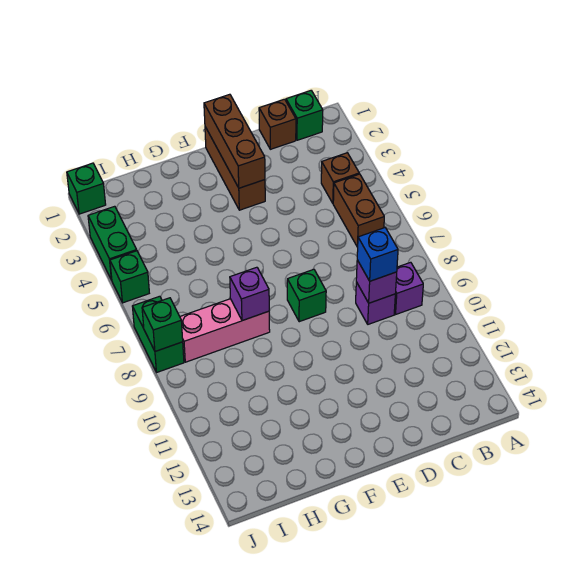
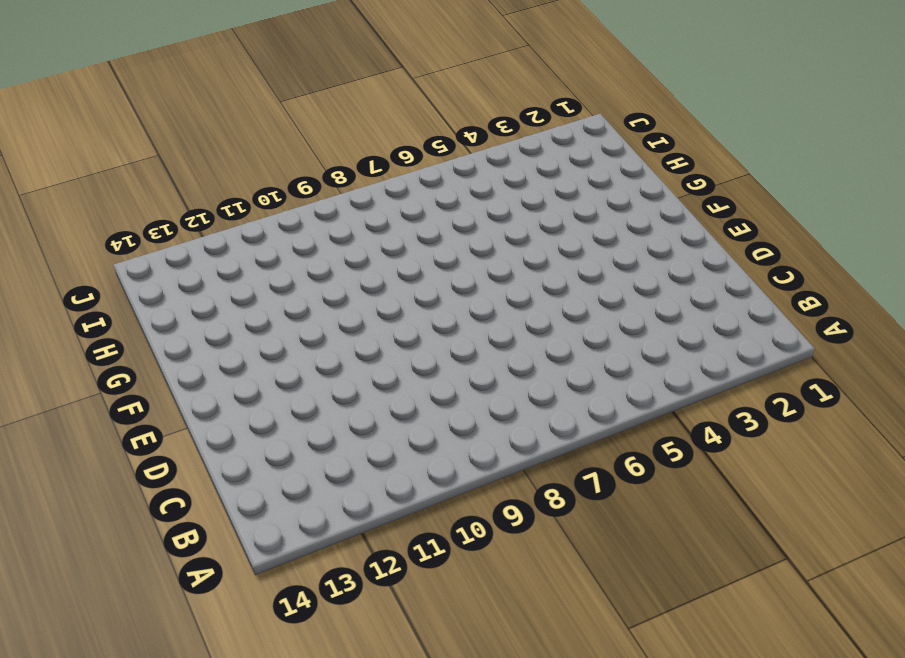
none -> green 1x1 brick [286,91,323,140]
none -> brown 1x1 brick [321,153,359,203]
none -> brown 1x2 brick [333,174,384,247]

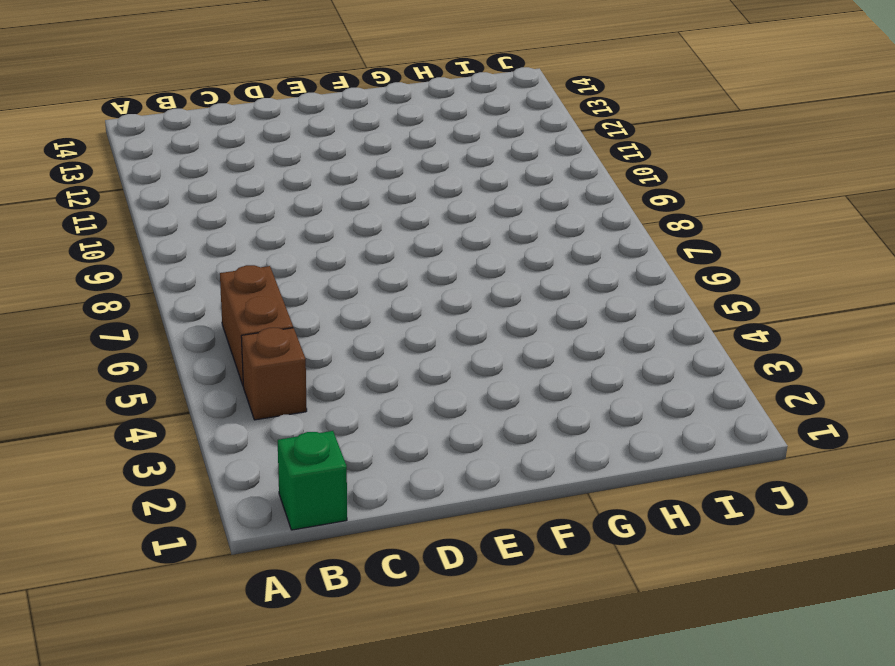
none -> purple 1x1 brick [394,262,423,314]
none -> brown 1x1 brick [259,99,296,149]
none -> purple 1x1 brick [356,282,395,324]

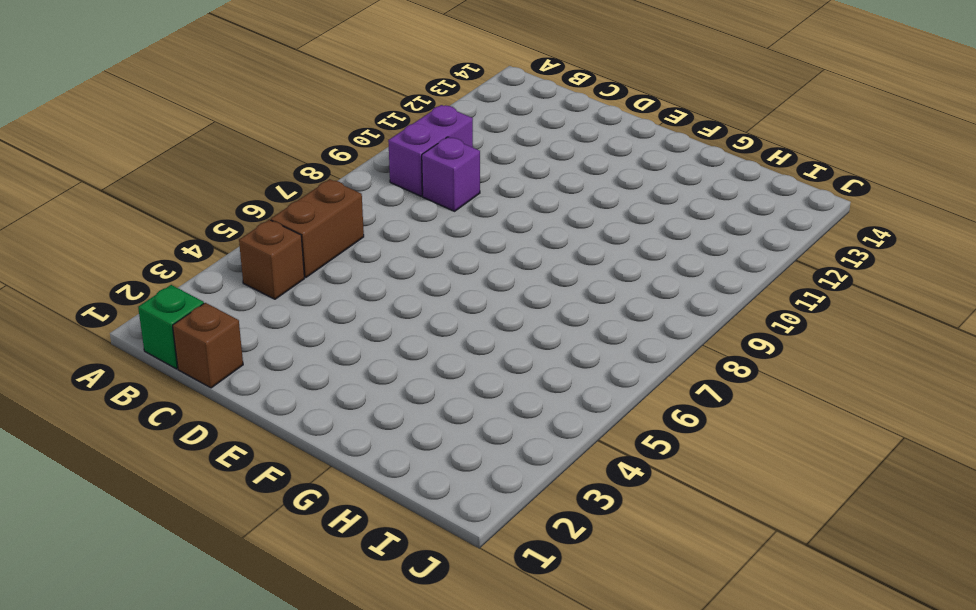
purple 1x2 brick [388,105,473,196] -> purple 1x1 brick [394,262,423,314]
none -> brown 1x3 brick [205,127,265,210]
none -> green 1x1 brick [287,269,326,322]
none -> pink 1x3 brick [180,299,270,362]

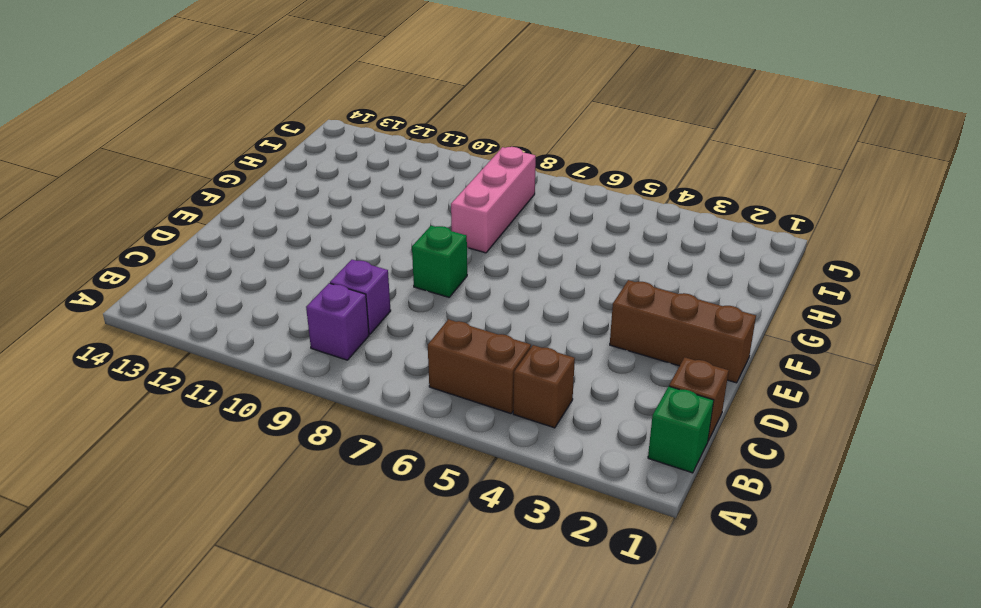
none -> green 1x1 brick [67,163,106,214]
none -> green 1x2 brick [88,206,137,280]
none -> green 1x1 brick [110,251,149,303]

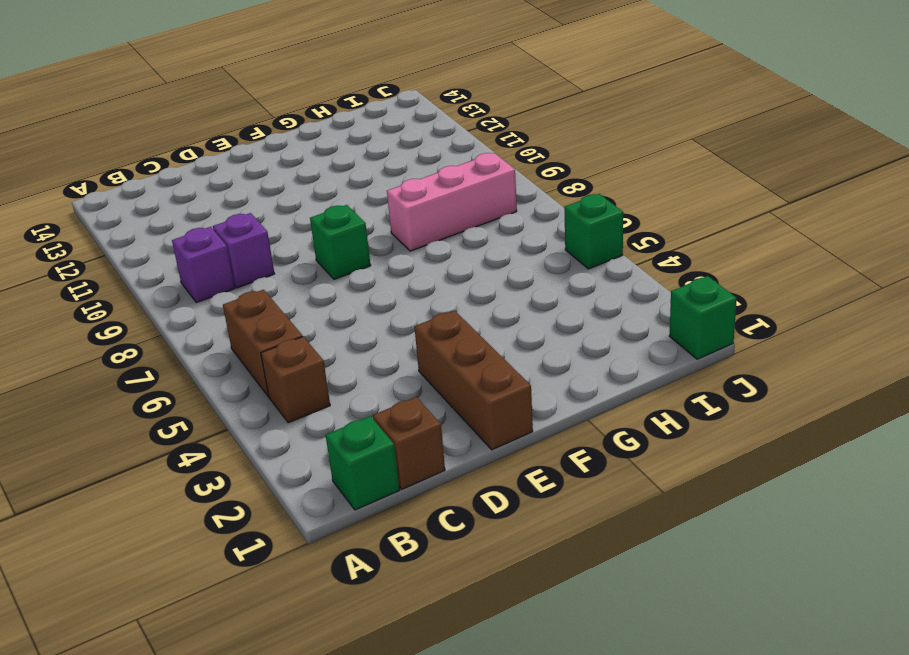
none -> green 1x2 brick [88,206,137,280]
none -> green 1x2 brick [132,296,184,372]
none -> purple 1x1 brick [356,260,397,303]

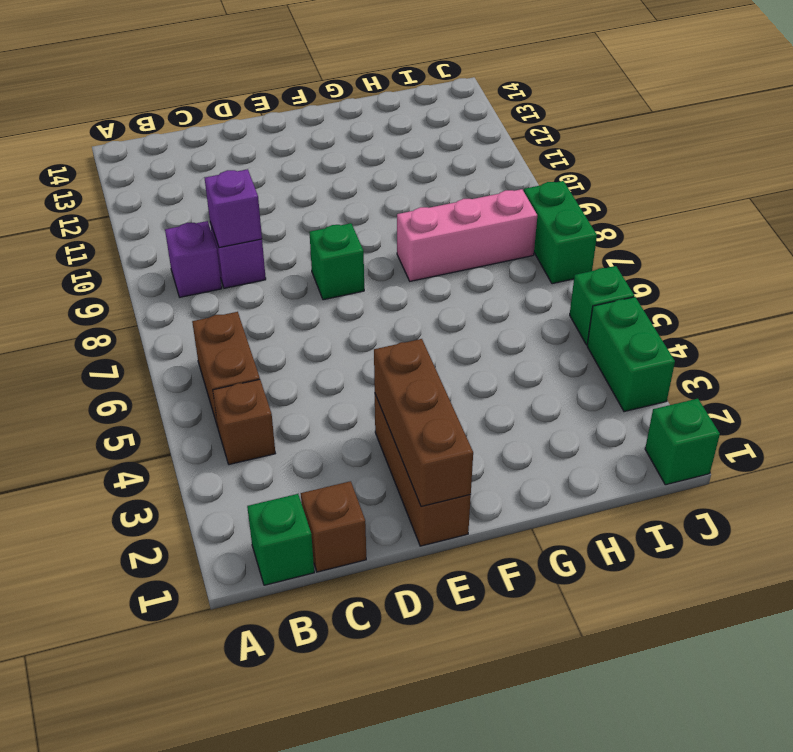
none -> purple 1x1 brick [230,267,269,321]
none -> green 1x1 brick [142,298,183,351]
none -> blue 1x1 brick [357,228,398,281]

